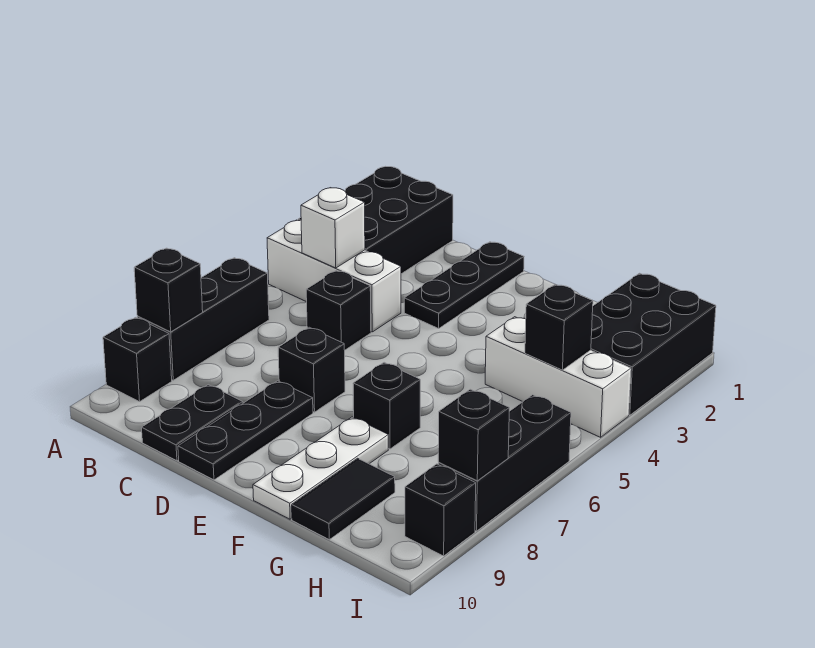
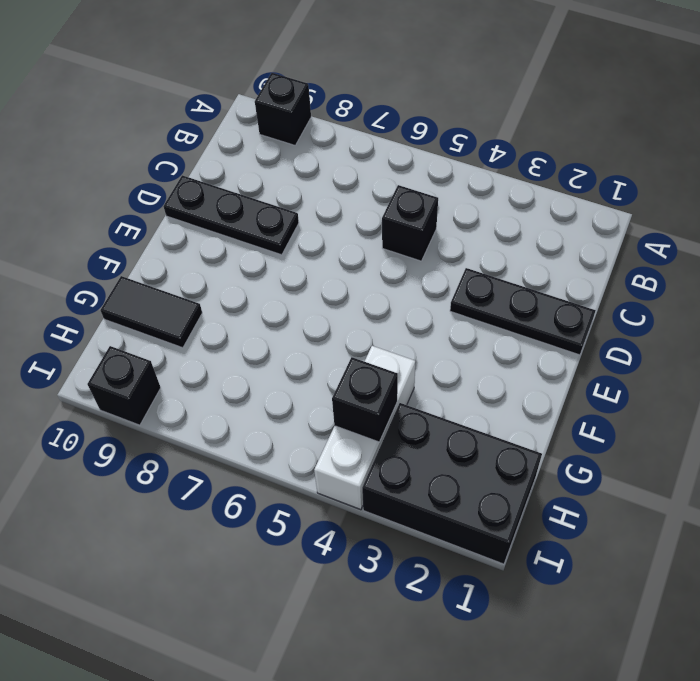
none -> black 2x3 brick [298,167,453,274]
none -> white 1x3 brick [267,220,401,332]
none -> black 1x3 brick [137,258,269,380]

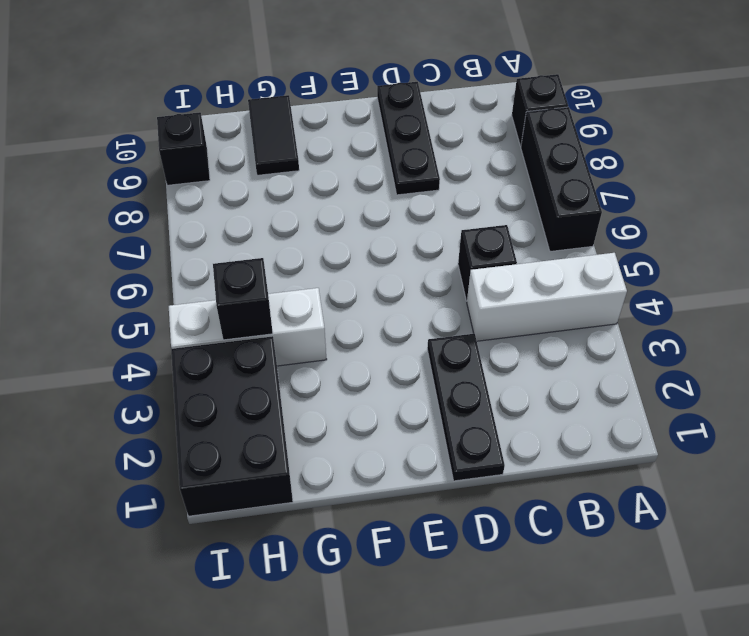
none -> black 2x3 brick [298,167,453,274]
none -> black 1x2 plate [142,385,243,461]
none -> black 1x1 brick [278,327,345,412]

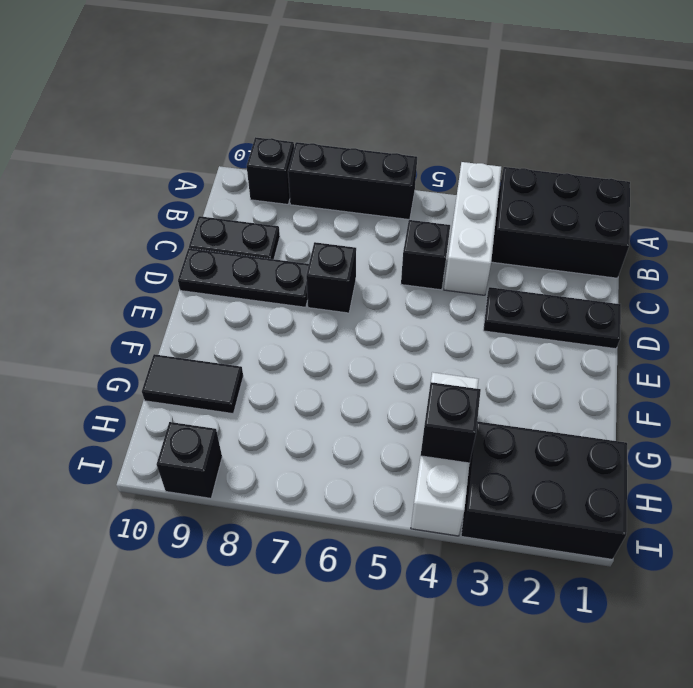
none -> black 1x1 brick [353,362,420,449]
none -> white 1x3 plate [253,417,388,519]
none -> black 1x3 brick [438,395,571,531]

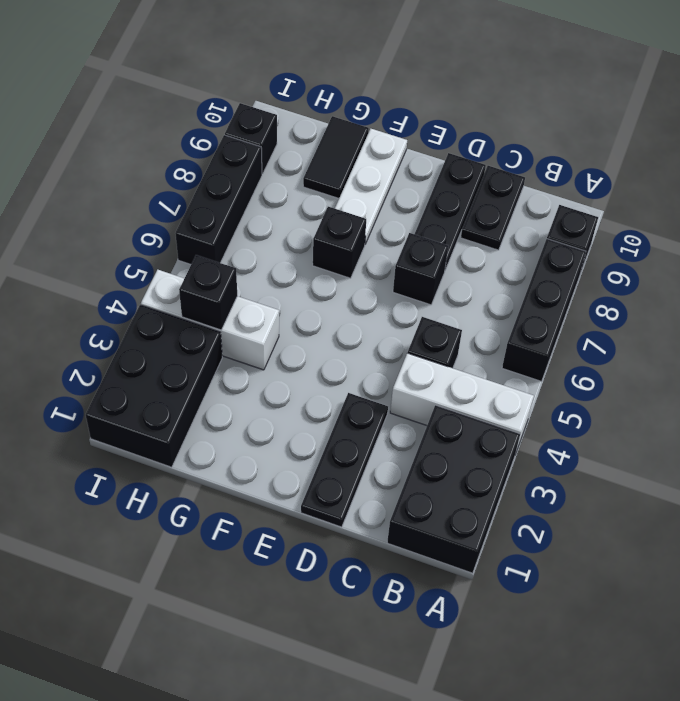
none -> black 1x1 brick [134,248,203,332]
none -> white 1x1 brick [301,188,365,268]
none -> black 1x1 brick [438,389,509,481]

